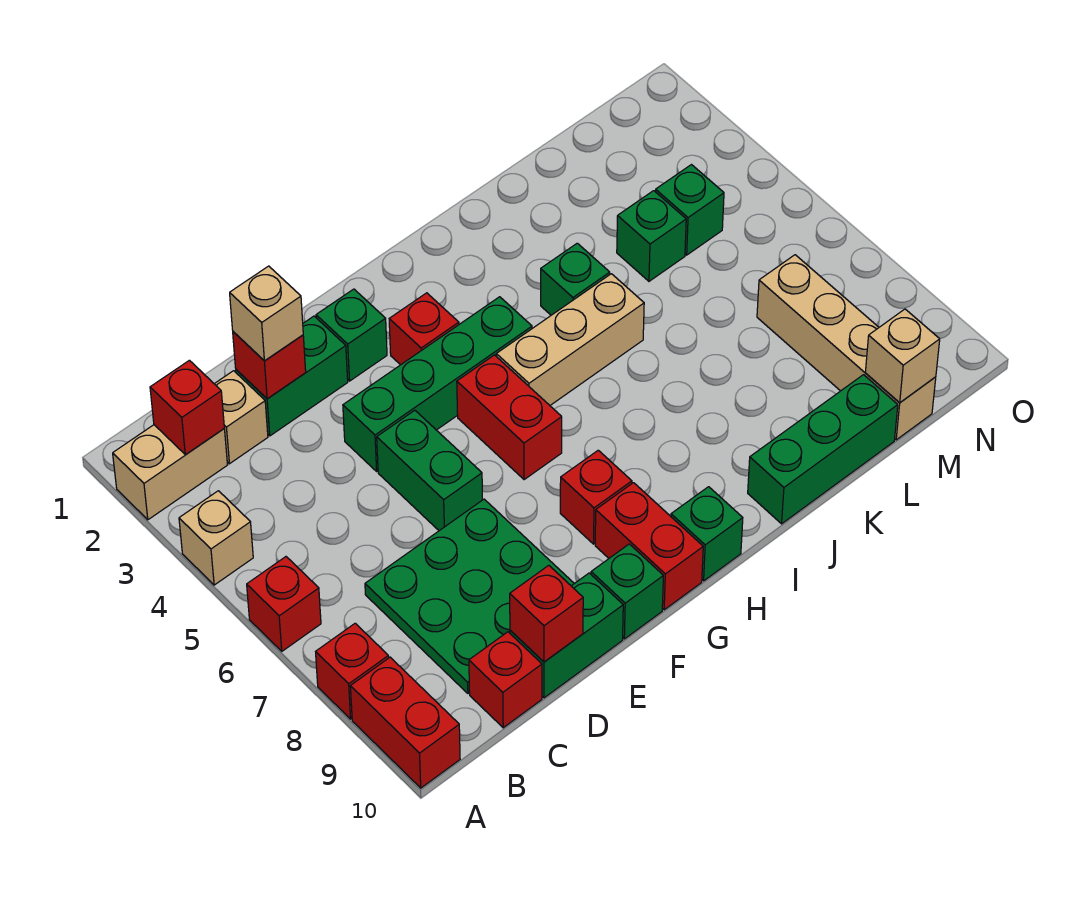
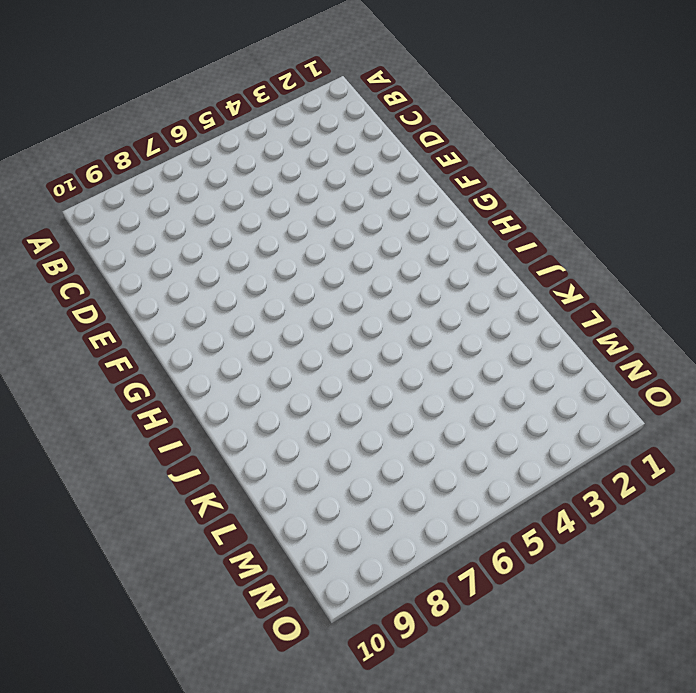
none -> tan 1x2 brick [113,425,227,520]
none -> tan 1x1 brick [179,491,253,585]
none -> red 1x1 brick [247,557,321,651]
none -> red 1x1 brick [316,623,389,719]

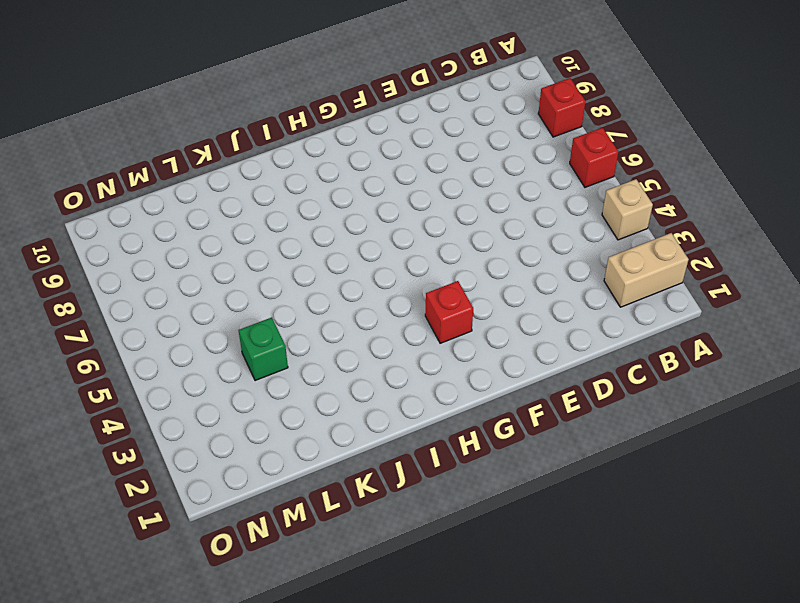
none -> red 1x2 brick [350,657,460,788]
none -> tan 1x1 brick [215,371,268,464]
none -> green 3x3 plate [365,499,574,693]
none -> red 1x1 brick [469,632,542,728]

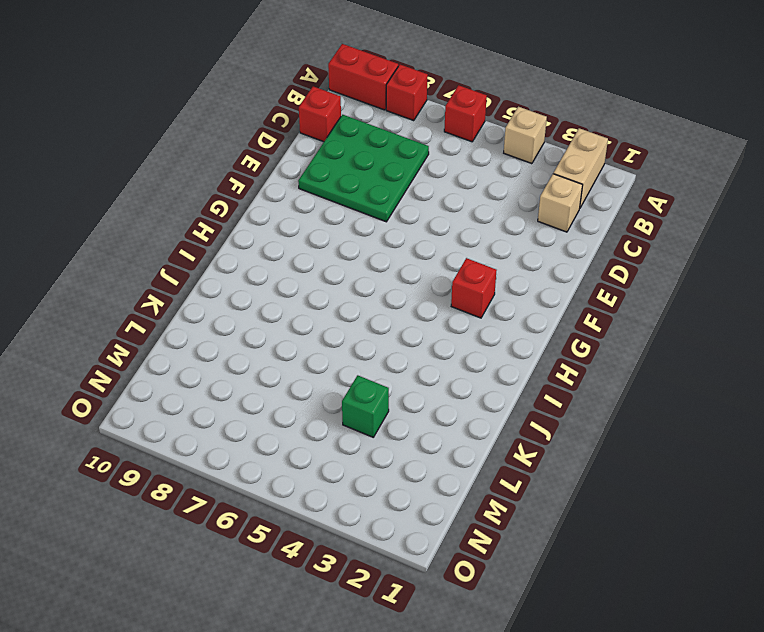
none -> green 1x2 brick [236,316,348,436]
none -> green 1x2 brick [510,573,623,698]
none -> green 1x4 brick [343,297,532,471]
none -> green 1x2 brick [377,410,482,531]

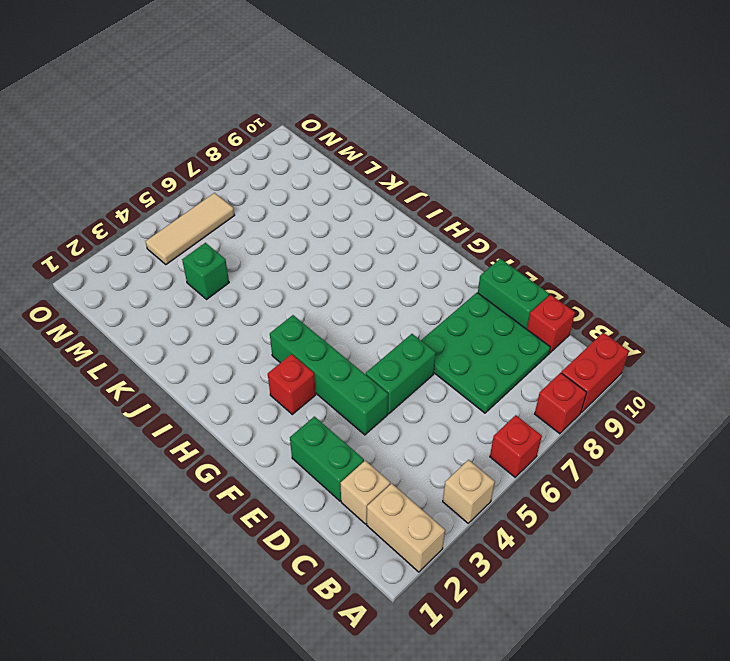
tan 1x3 tile [145,193,235,264] -> none
none -> green 1x1 brick [316,289,387,381]
none -> green 1x1 brick [591,544,663,639]
none -> red 1x2 brick [457,355,562,480]
none -> red 1x1 brick [560,450,632,544]

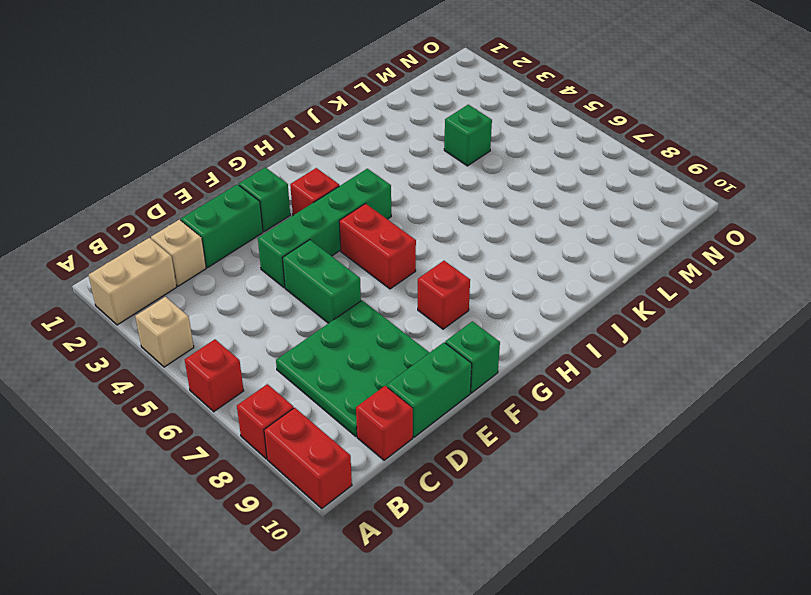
none -> red 1x2 brick [595,483,703,610]
none -> tan 1x3 brick [496,274,644,405]
none -> green 1x1 brick [671,487,743,581]
none -> green 1x1 brick [541,243,610,315]

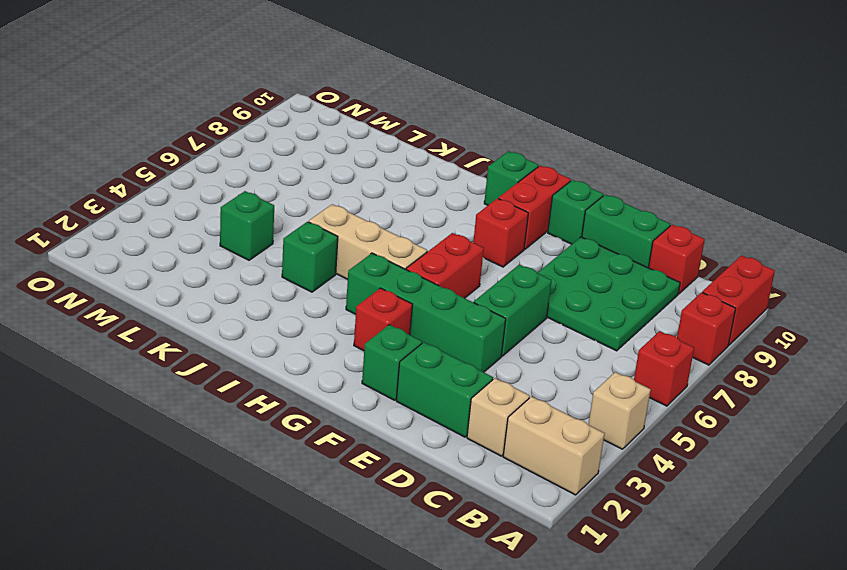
none -> green 1x3 brick [748,375,898,524]
none -> green 1x1 brick [655,165,724,255]
none -> tan 1x4 brick [757,255,936,440]
none -> red 1x1 brick [150,360,224,455]

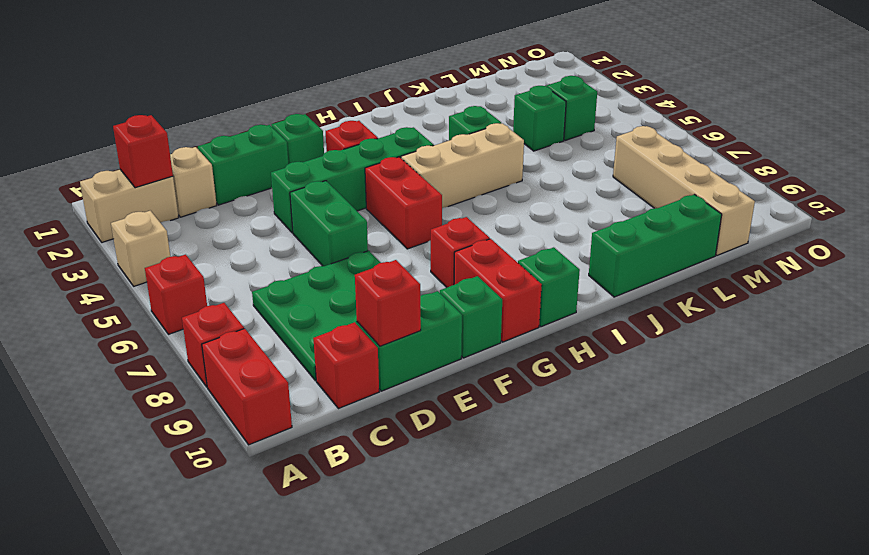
none -> red 1x1 brick [233,332,306,399]
none -> tan 1x1 brick [865,309,940,403]
none -> tan 1x1 brick [230,266,303,361]

